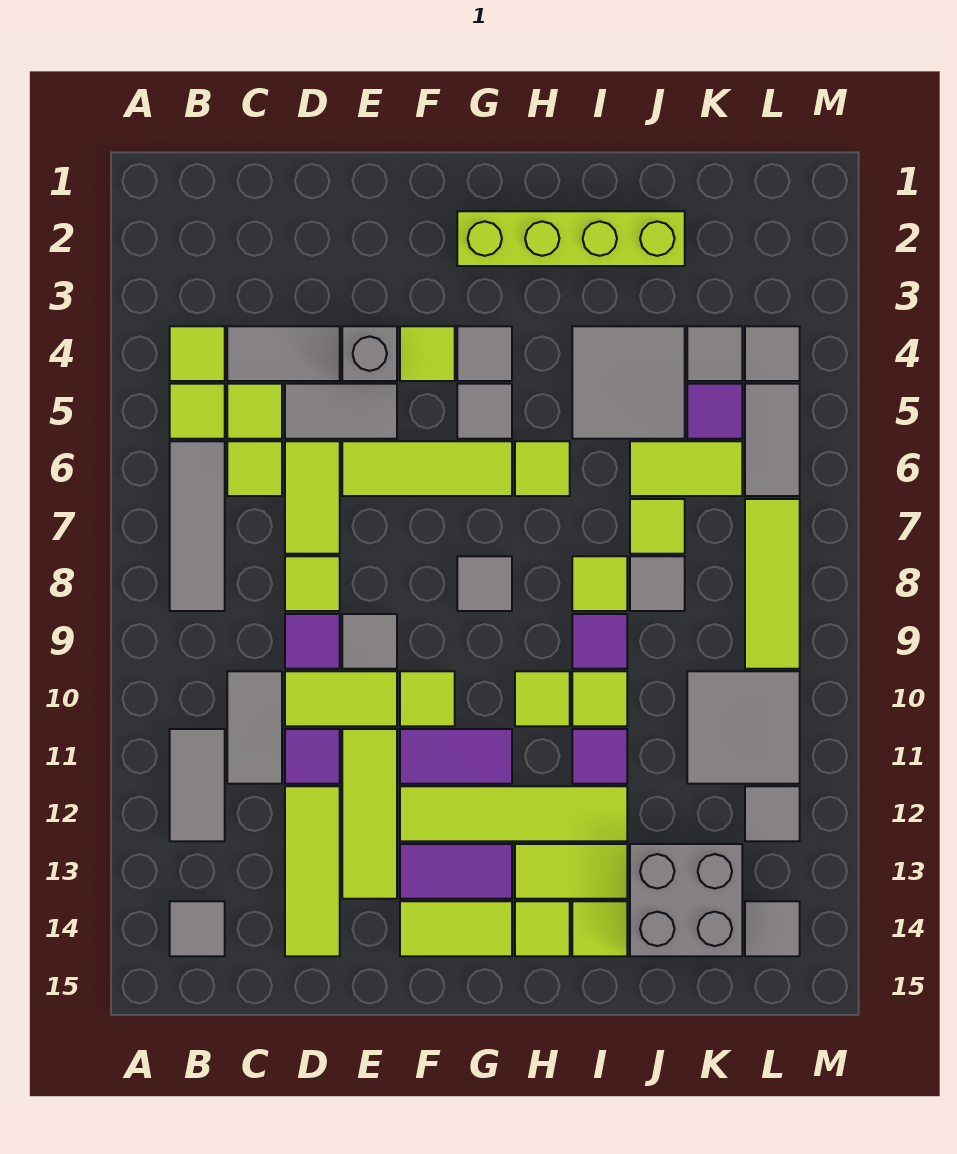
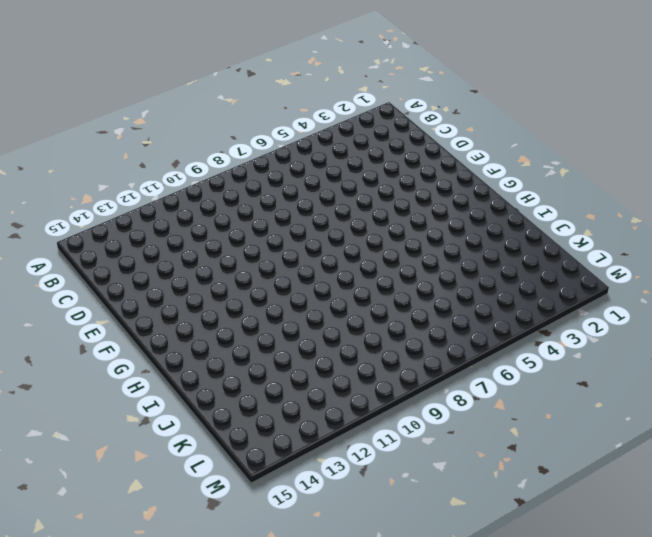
none -> lime 1x1 tile [170,326,225,381]
none -> lime 1x1 tile [170,384,225,439]
none -> grey 1x3 tile [170,441,225,611]
none -> grey 1x2 tile [170,729,225,841]

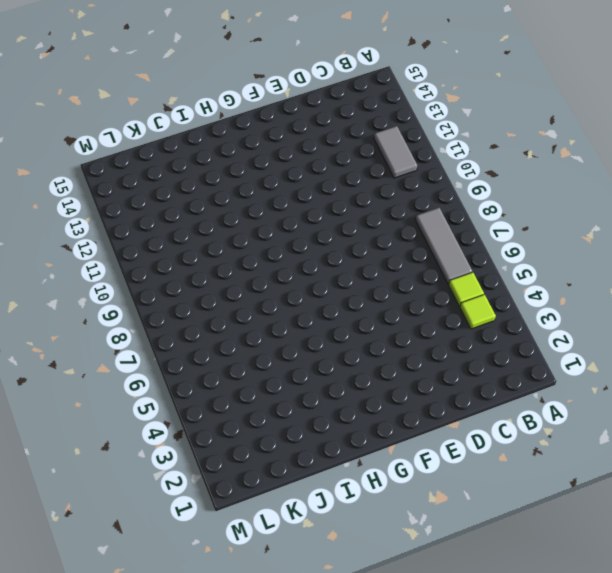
none -> grey 1x1 tile [170,901,225,956]
none -> grey 1x2 tile [227,326,340,381]
none -> lime 1x1 tile [227,384,282,439]
none -> lime 1x1 tile [227,441,282,496]

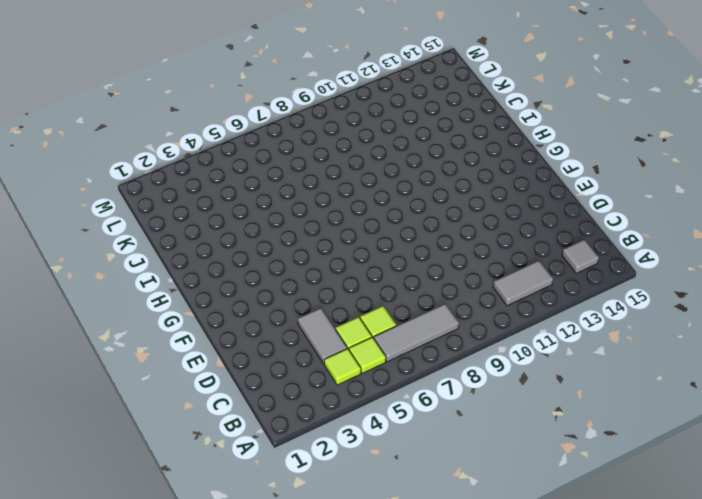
none -> grey 1x2 tile [227,671,282,784]
none -> grey 1x2 tile [285,384,397,439]
none -> lime 1x2 tile [285,441,340,554]
none -> lime 1x1 tile [285,556,340,611]

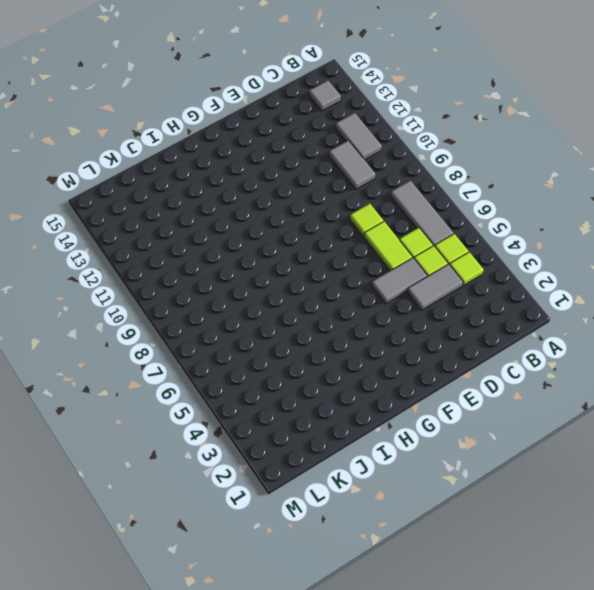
none -> purple 1x1 tile [285,614,340,669]
none -> lime 1x2 tile [285,671,397,726]
none -> purple 1x1 tile [285,729,340,784]
none -> lime 1x3 tile [285,786,340,956]

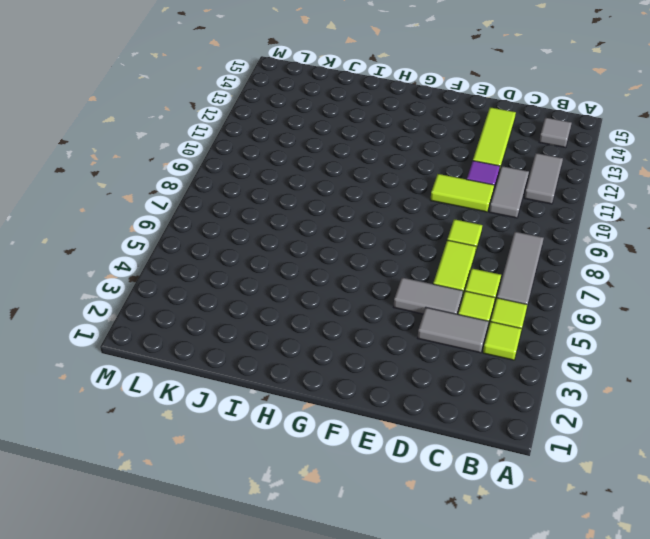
none -> purple 1x1 tile [285,614,340,669]
none -> grey 1x1 brick [342,326,397,381]
none -> lime 1x3 tile [342,441,512,496]
none -> grey 1x1 tile [342,614,397,669]

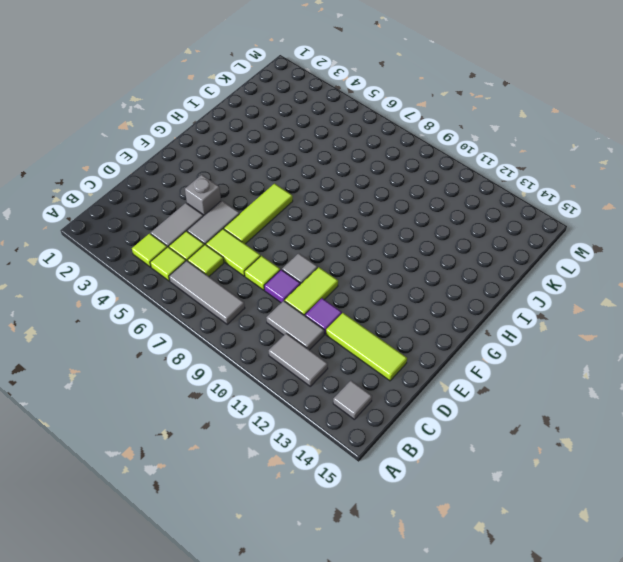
none -> lime 1x3 tile [342,729,397,899]
none -> lime 1x1 tile [400,326,455,381]
none -> lime 1x1 tile [400,671,455,726]
none -> purple 1x2 tile [400,729,512,784]

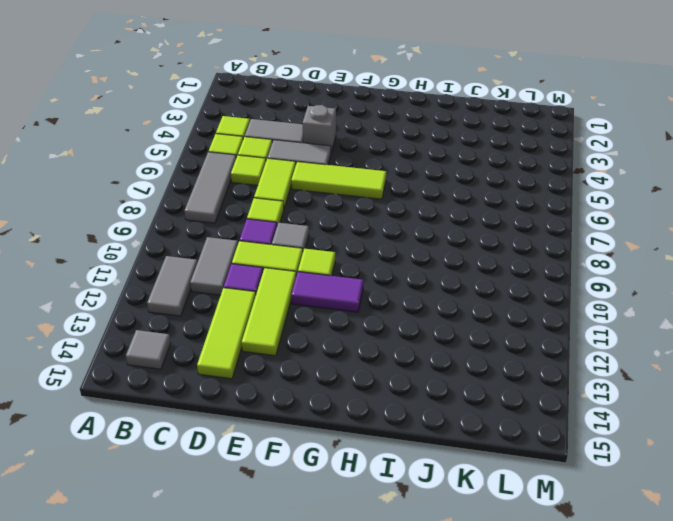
none -> lime 1x1 tile [400,326,455,381]
none -> lime 1x4 tile [400,786,627,841]
none -> purple 1x2 tile [400,844,512,899]
none -> lime 1x2 tile [400,901,512,956]

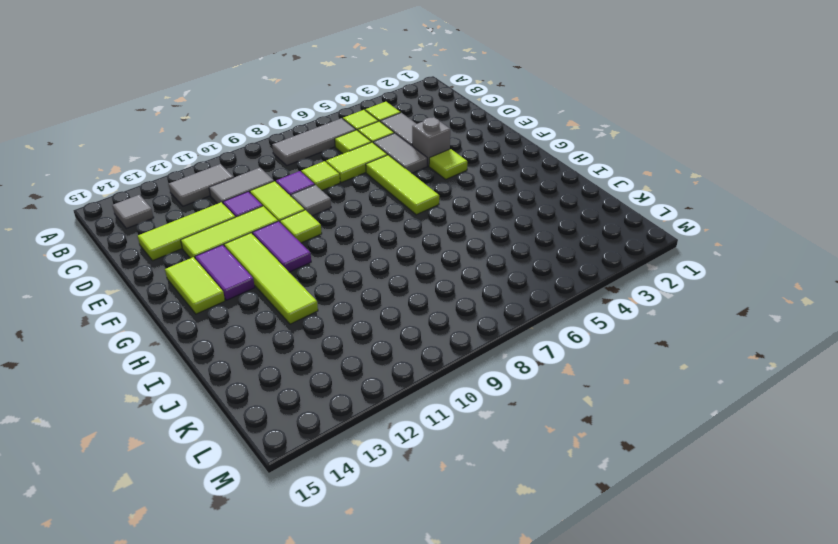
none -> lime 1x4 brick [457,211,685,266]
none -> grey 1x1 tile [457,326,512,381]
none -> grey 1x1 tile [457,384,512,439]
none -> grey 1x1 tile [457,556,512,611]

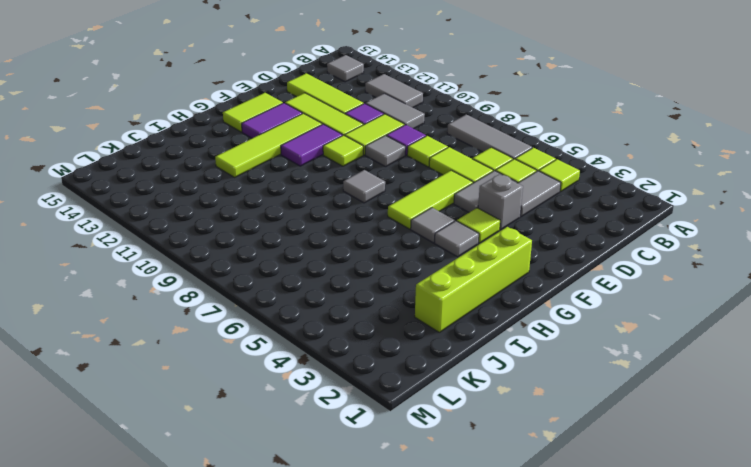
none -> lime 1x1 tile [515,441,570,496]
none -> lime 1x1 tile [515,671,570,726]
none -> lime 1x2 tile [515,844,627,899]
none -> lime 1x1 tile [515,901,570,956]

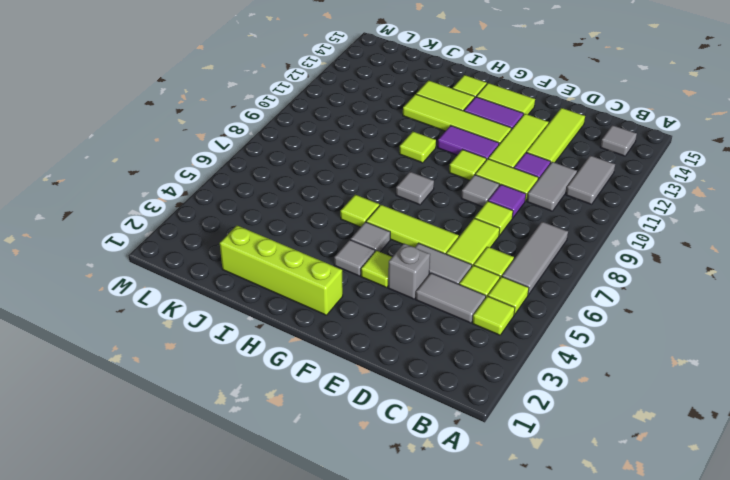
none -> grey 2x2 tile [572,326,685,439]
none -> lime 1x1 tile [572,556,627,611]
none -> purple 1x1 tile [572,614,627,669]
none -> lime 1x1 tile [572,671,627,726]

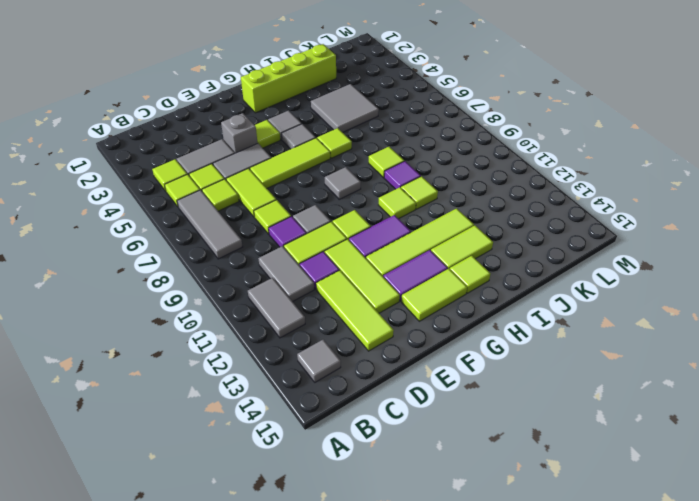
none -> purple 1x1 tile [572,729,627,784]
none -> lime 1x1 tile [572,901,627,956]
none -> lime 1x2 tile [630,441,742,496]
none -> lime 1x1 tile [630,499,685,554]

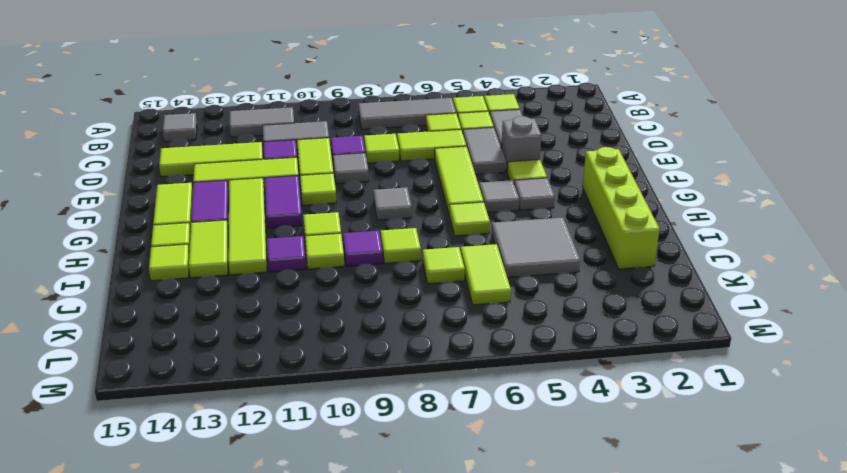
none -> grey 1x1 tile [630,556,685,611]
none -> grey 2x2 brick [630,844,742,956]
none -> grey 1x1 tile [687,326,742,381]
none -> purple 1x1 tile [687,384,742,439]

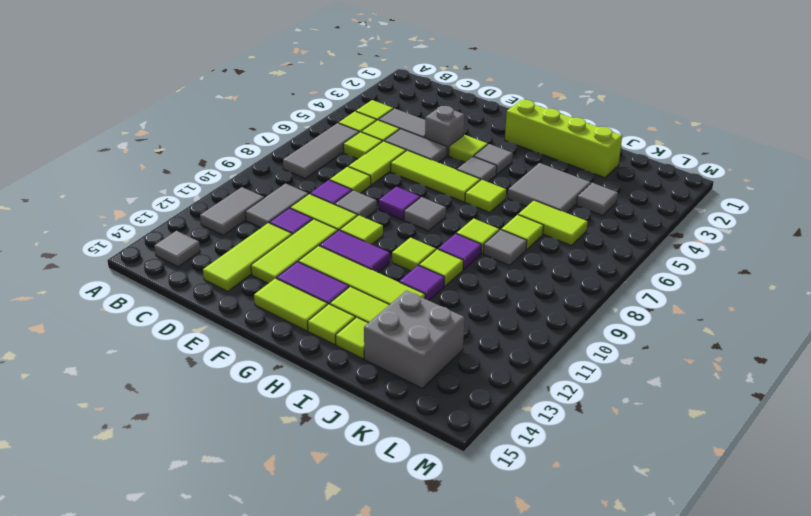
purple 1x1 tile [379,187,420,220] -> purple 1x1 tile moved to [687,384,742,439]
none -> grey 2x2 tile [687,671,800,784]
none -> grey 1x1 tile [745,326,800,381]
none -> grey 1x2 tile [745,384,800,496]
none -> lime 1x3 tile [745,499,800,669]

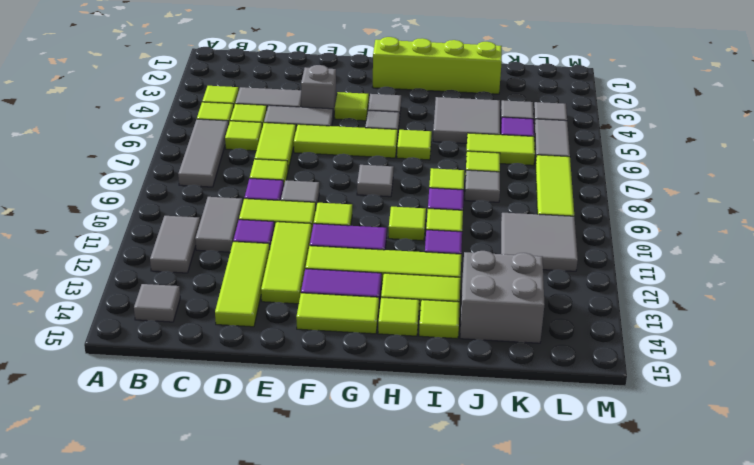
none -> grey 1x1 tile [745,786,800,841]
none -> grey 1x1 tile [745,901,800,956]

